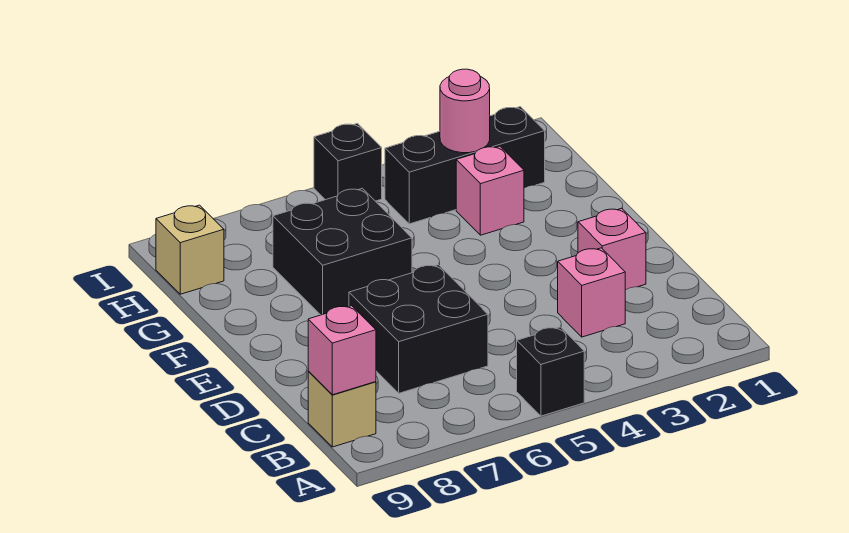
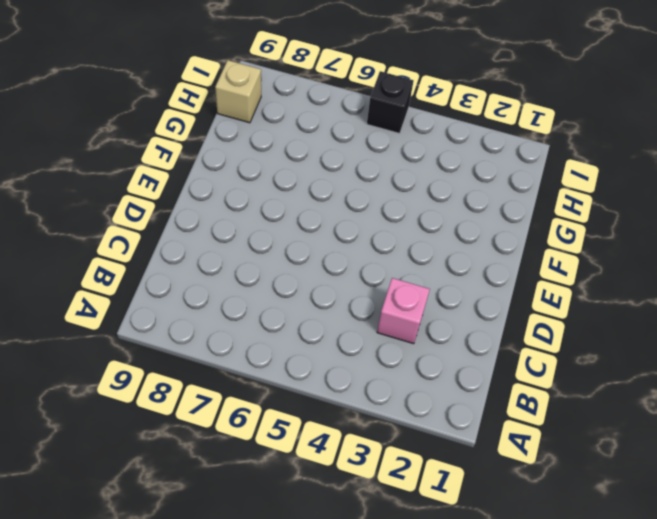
none -> black 1x1 brick [517,327,584,416]
none -> tan 1x1 brick [308,371,376,447]
none -> black 2x2 brick [349,265,488,393]

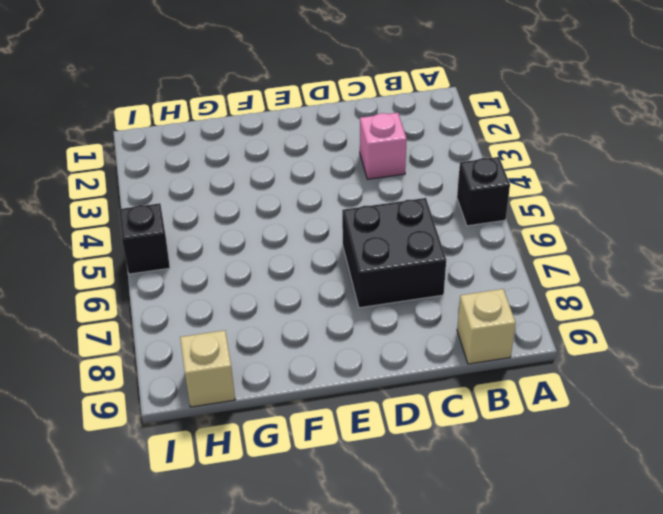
none -> pink 1x1 brick [578,208,646,290]
none -> black 2x2 brick [273,188,412,315]
none -> pink 1x1 brick [456,146,524,235]

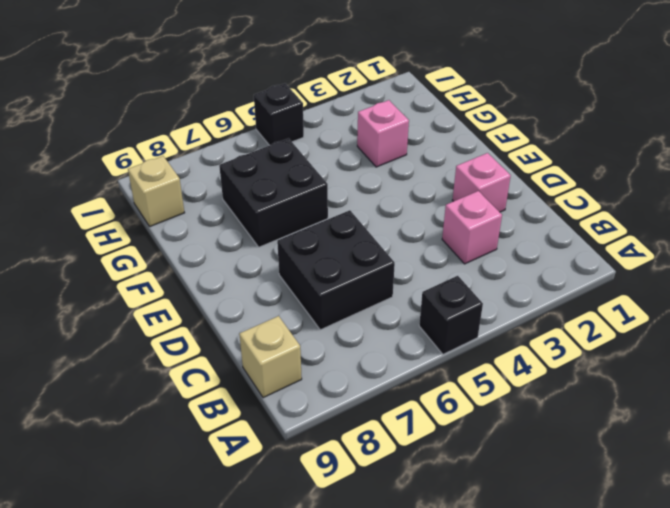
none -> black 1x3 brick [385,107,545,224]
none -> pink 1x1 brick [308,306,376,395]
none -> pink 1x1 round brick [440,69,490,153]

